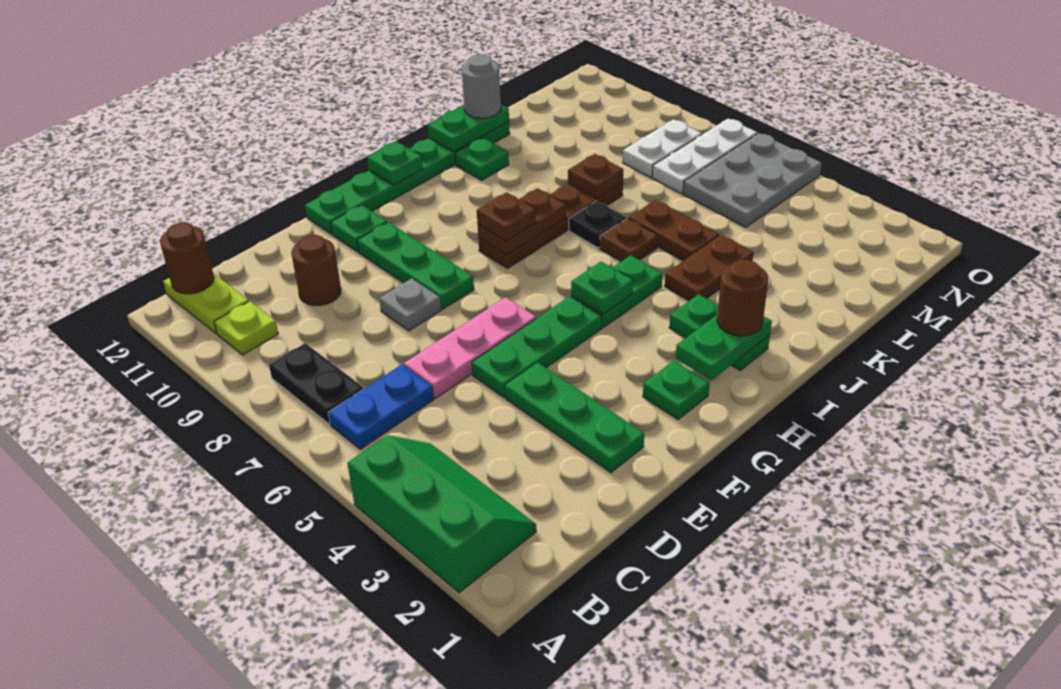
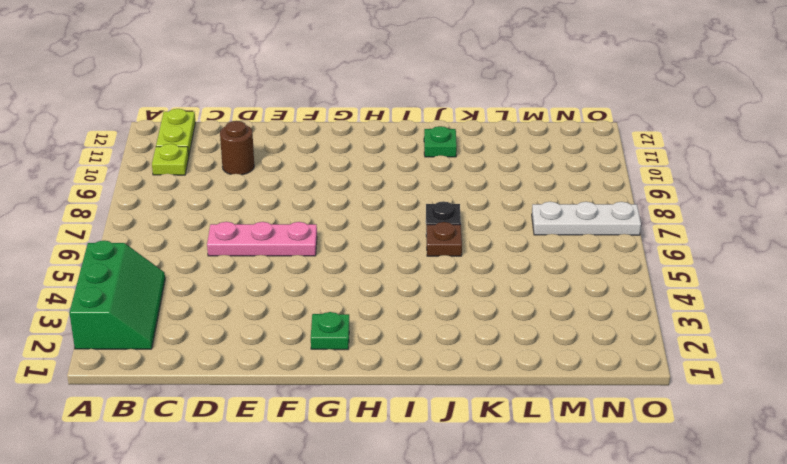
none -> blue 1x2 plate [328,364,434,449]
none -> black 1x2 plate [269,343,364,424]
none -> green 1x3 plate [505,362,644,472]
none -> green 1x3 plate [472,296,602,397]

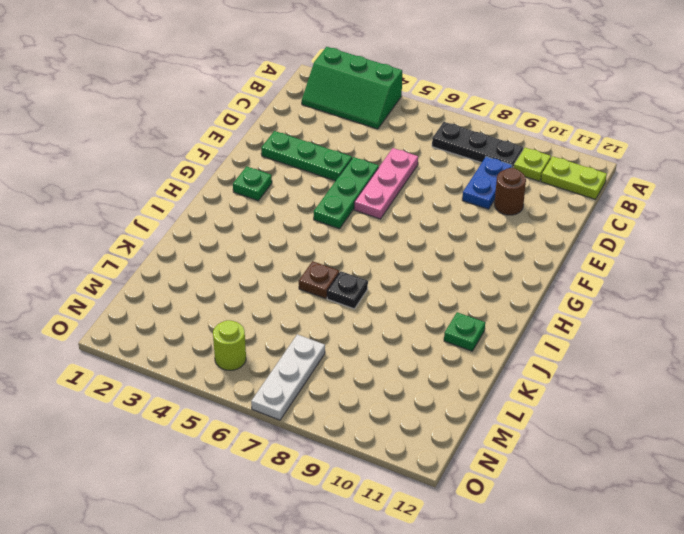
black 1x3 plate [432,122,523,168] -> black 1x2 plate [269,343,364,424]
blue 1x2 plate [462,157,512,209] -> blue 1x2 plate moved to [328,364,434,449]
lime 1x1 round brick [213,320,246,370] -> grey 2x3 plate [683,133,822,227]
none -> grey 1x1 plate [379,278,441,331]
none -> green 1x3 plate [357,222,474,309]
none -> green 1x1 plate [331,205,387,252]
none -> green 1x6 plate [305,122,510,234]

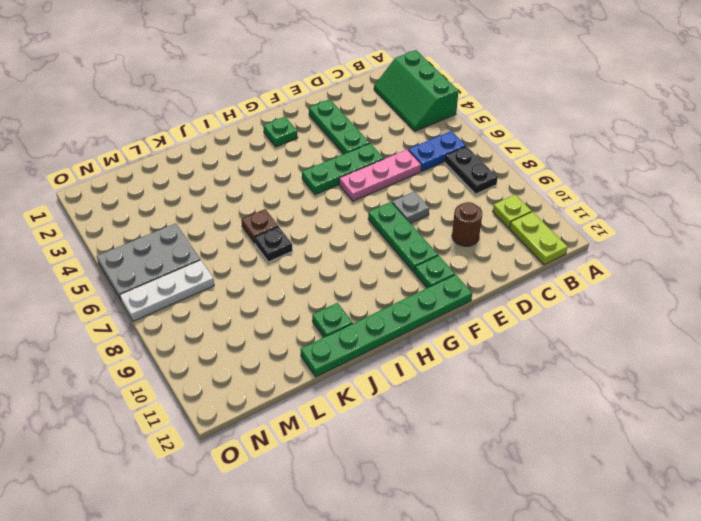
none -> green 1x2 plate [571,255,662,328]
none -> brown 1x4 plate [478,182,623,268]
none -> green 1x2 plate [669,294,770,370]
none -> brown 1x2 plate [665,235,753,301]

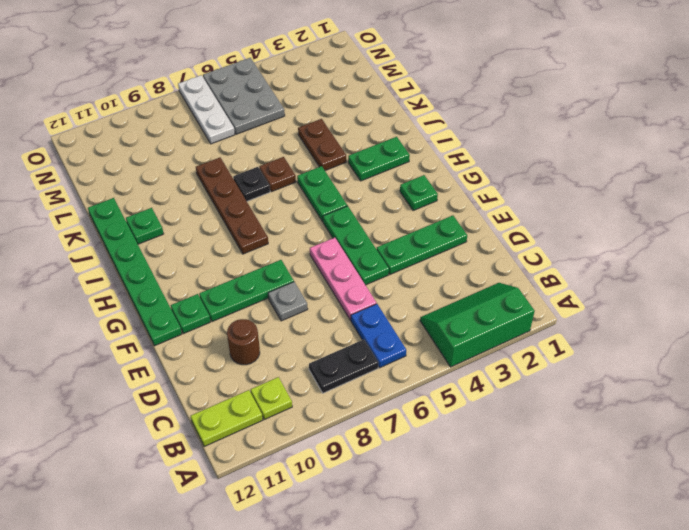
none -> brown 1x2 plate [629,200,719,261]
none -> white 1x2 plate [623,119,702,177]
none -> brown 1x1 round brick [160,223,214,294]
none -> green 1x2 plate [676,315,772,380]

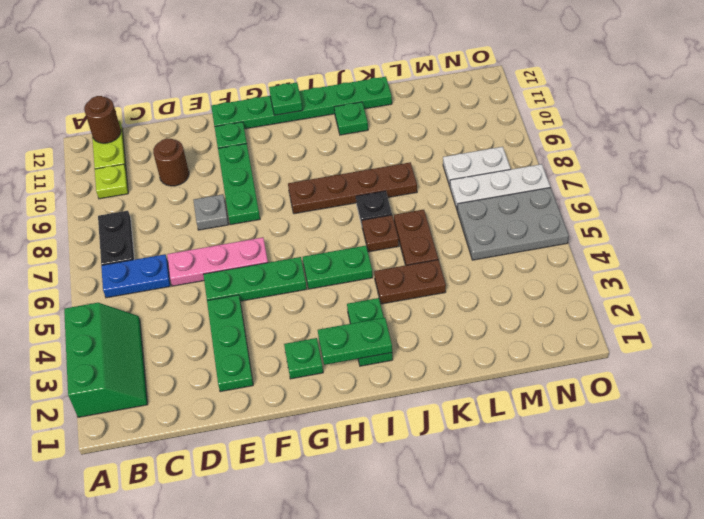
none -> green 1x1 plate [571,262,633,314]
none -> brown 1x2 plate [478,188,566,255]
none -> green 1x2 plate [428,105,509,151]
none -> brown 1x1 plate [568,154,623,199]

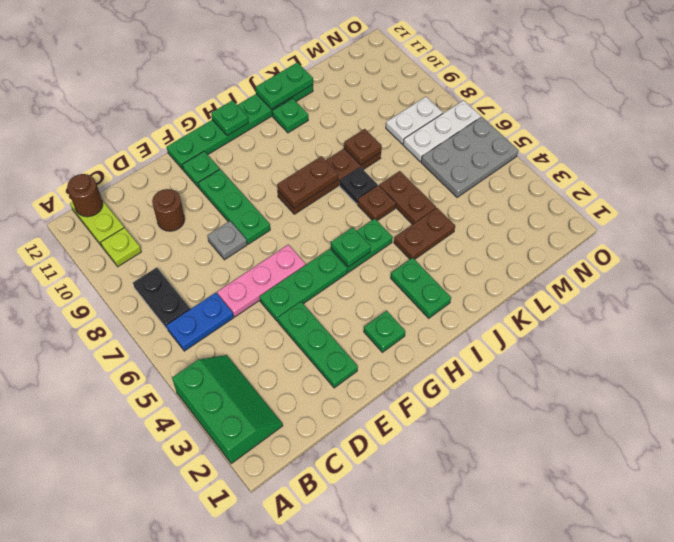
none -> green 1x2 plate [676,315,772,380]
none -> brown 1x1 plate [477,192,536,241]
none -> brown 1x1 round brick [717,260,768,336]
none -> grey 1x1 round brick [462,54,501,118]

